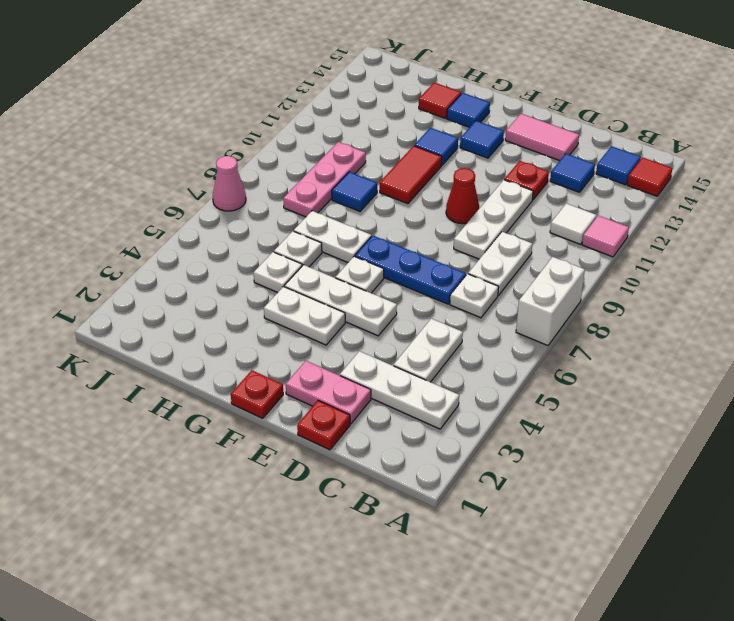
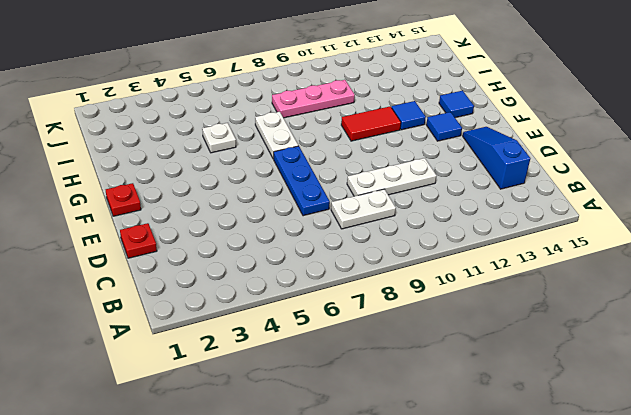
blue 1x3 slope [463,127,530,189] -> pink 1x2 tile [505,114,579,161]
none -> white 1x2 brick [516,257,585,346]
none -> pink 1x1 tile [582,216,629,257]
none -> red 1x1 tile [627,157,672,196]
none -> white 1x3 plate [340,351,459,429]

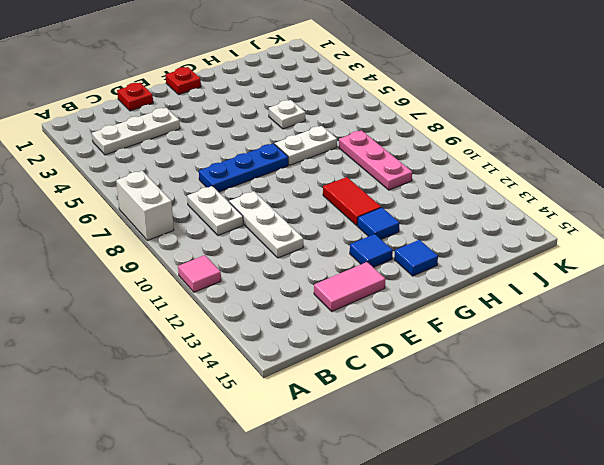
none -> red 1x1 tile [627,157,672,196]
none -> white 1x1 tile [550,203,597,244]
none -> blue 1x1 tile [596,146,641,185]
none -> white 1x2 plate [394,319,463,382]

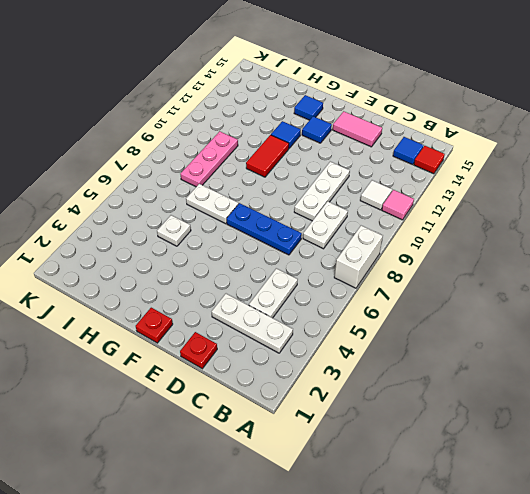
none -> white 1x1 plate [450,274,499,318]
none -> blue 1x1 tile [550,154,595,192]
none -> pink 1x2 plate [286,361,371,424]
none -> red 1x1 plate [504,161,549,200]

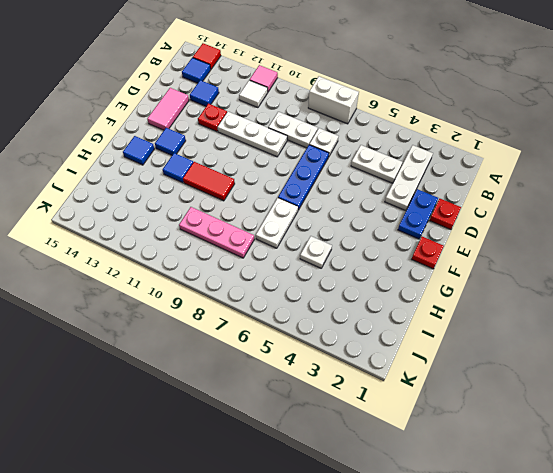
blue 1x2 plate [398,189,438,239] -> pink 1x2 plate [286,361,371,424]
none -> white 1x3 plate [284,265,397,336]
none -> red 1x1 cone [446,168,479,224]
none -> white 1x2 plate [264,287,345,345]
none -> white 1x1 plate [336,256,384,293]

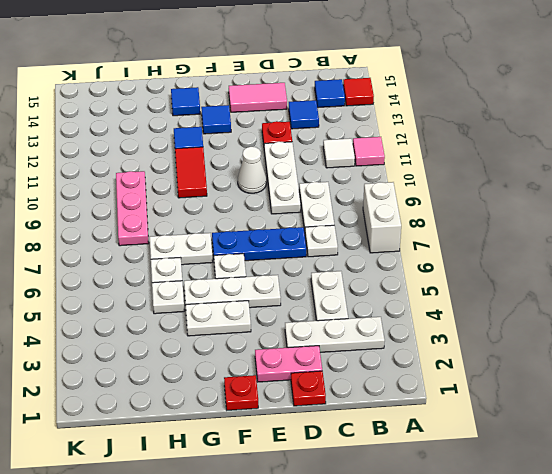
white 1x1 cone [238,147,266,193] -> red 1x1 cone [446,168,479,224]
none -> blue 1x1 tile [332,172,377,211]
none -> red 1x1 tile [419,82,461,118]
none -> pink 1x1 cone [213,156,246,211]

